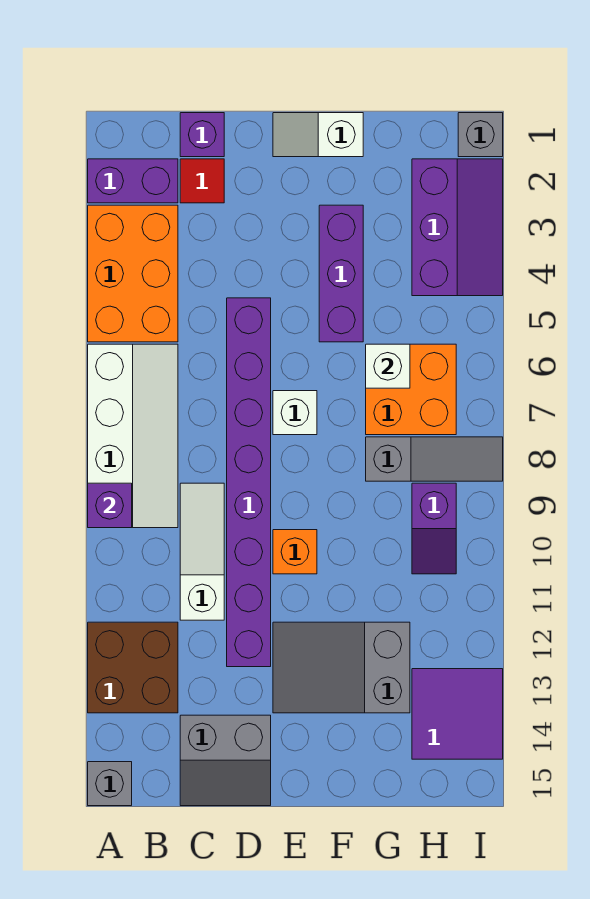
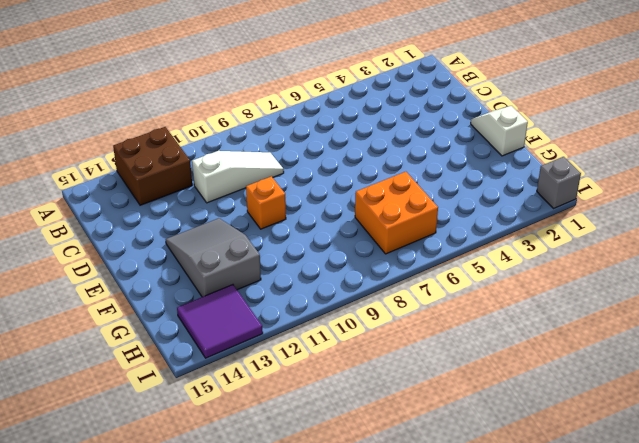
none -> purple 1x2 brick [88,159,178,203]
none -> orange 2x3 brick [88,205,178,342]
none -> white 2x4 slope [88,344,178,528]

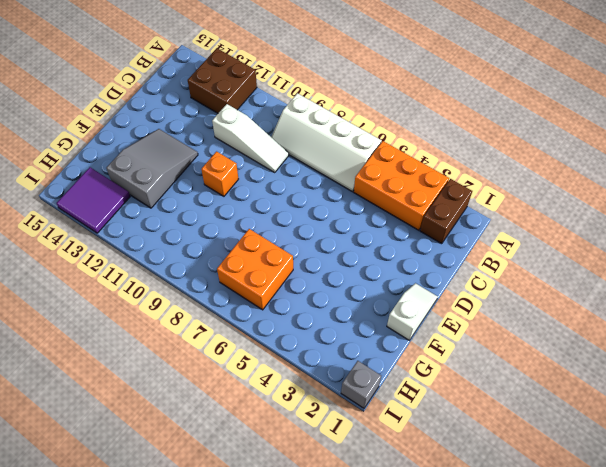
brown 1x2 brick [420,179,472,244] -> purple 1x2 brick [88,159,178,203]
none -> grey 1x1 brick [88,762,132,806]
none -> purple 1x1 brick [180,113,224,157]
none -> red 1x1 tile [180,159,224,203]

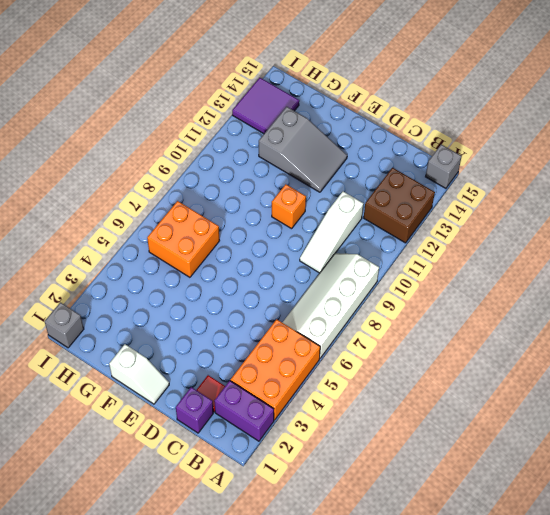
none -> grey 2x2 slope [180,715,271,806]
none -> purple 1x8 brick [227,298,271,667]
none -> white 1x1 brick [273,391,317,435]

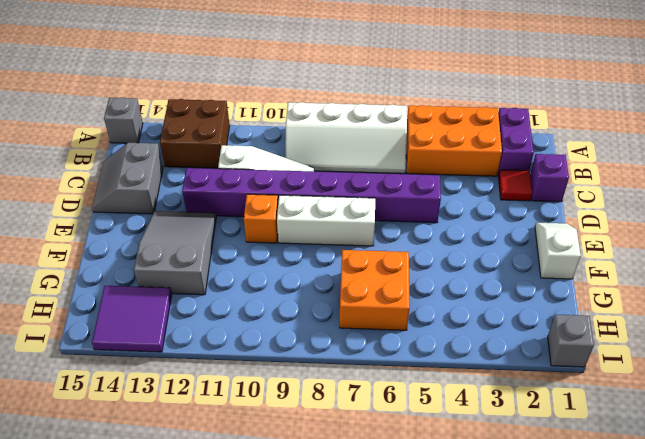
white 1x3 brick [277,195,375,246] -> white 1x1 brick [273,391,317,435]
none -> purple 1x3 brick [319,205,363,342]
none -> grey 1x3 slope [366,437,503,481]
none -> purple 2x3 slope [412,159,503,296]

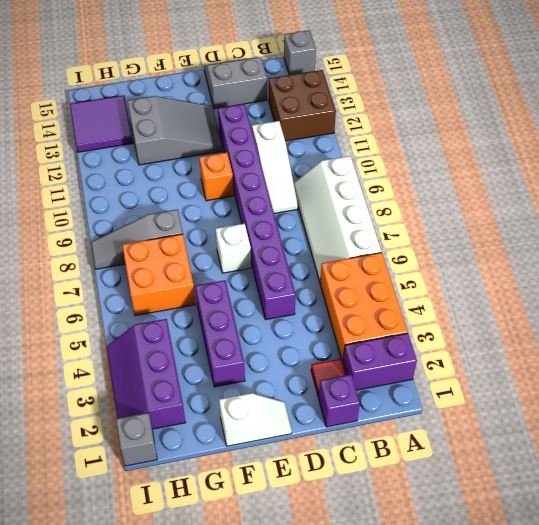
none -> purple 1x2 slope [412,483,456,574]
none -> purple 1x1 brick [88,483,132,528]
none -> white 1x1 brick [366,344,410,388]

